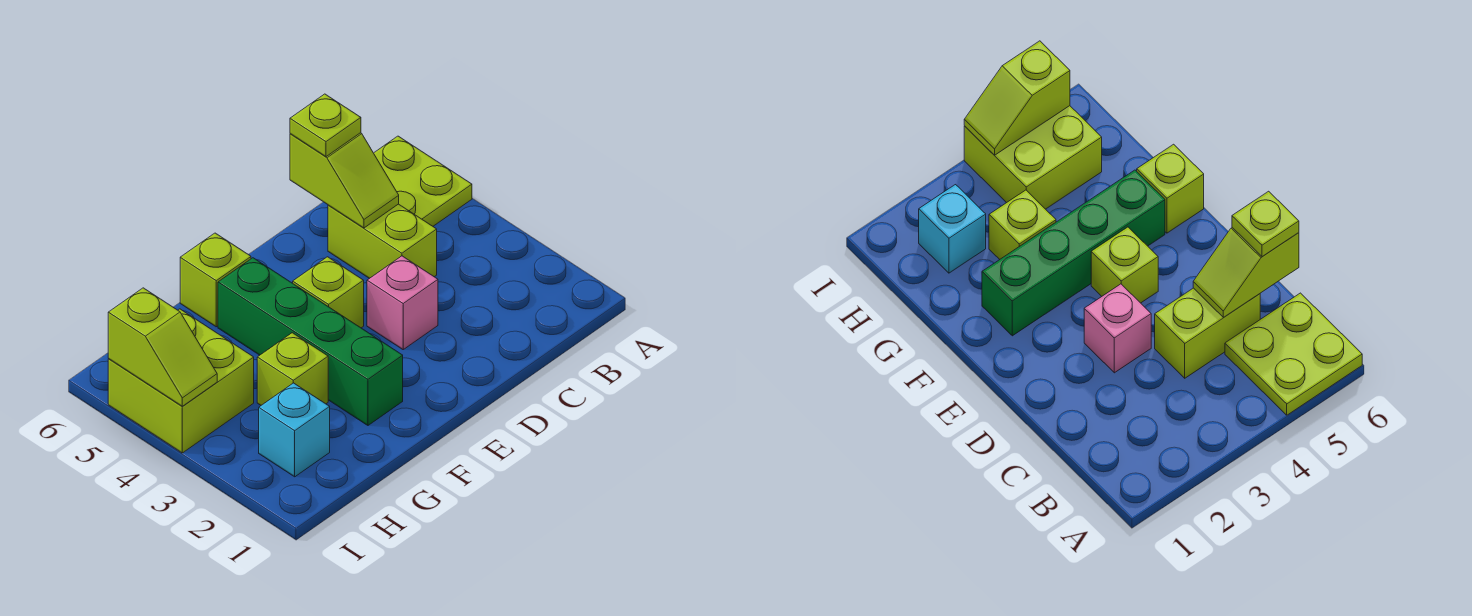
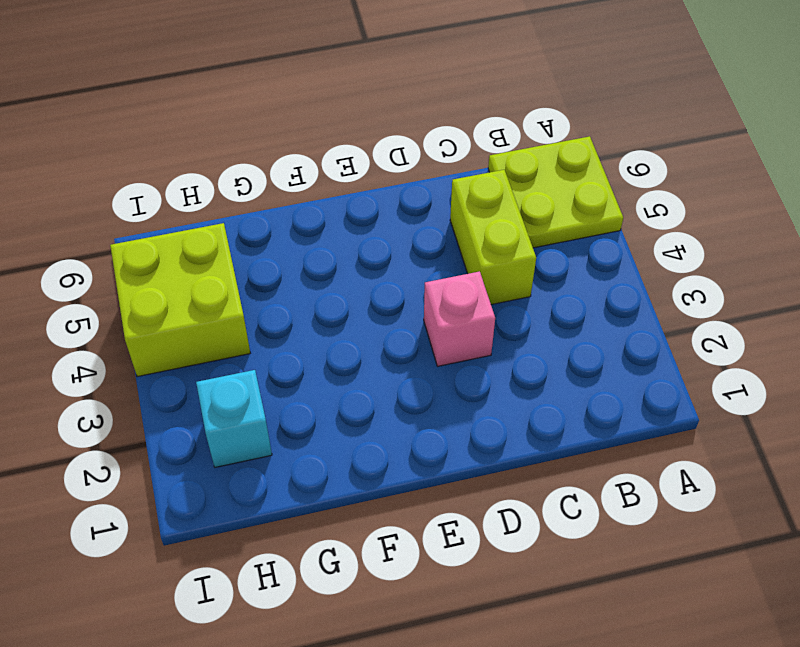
none -> lime 1x1 brick [293,257,364,328]
none -> green 1x4 brick [218,258,403,425]
none -> lime 1x1 brick [180,233,251,327]

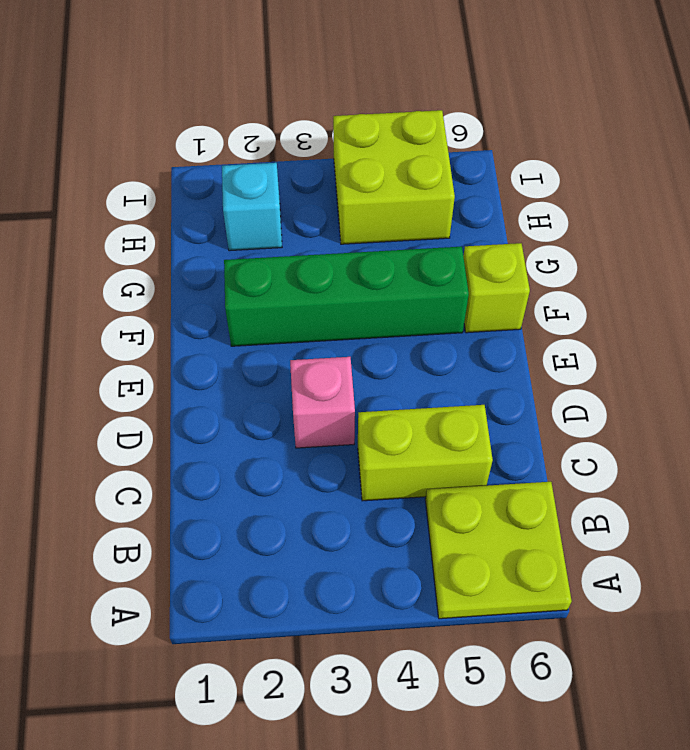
none -> lime 1x1 brick [293,257,364,328]
none -> lime 1x1 brick [257,333,328,405]
none -> lime 1x2 slope [290,133,399,228]

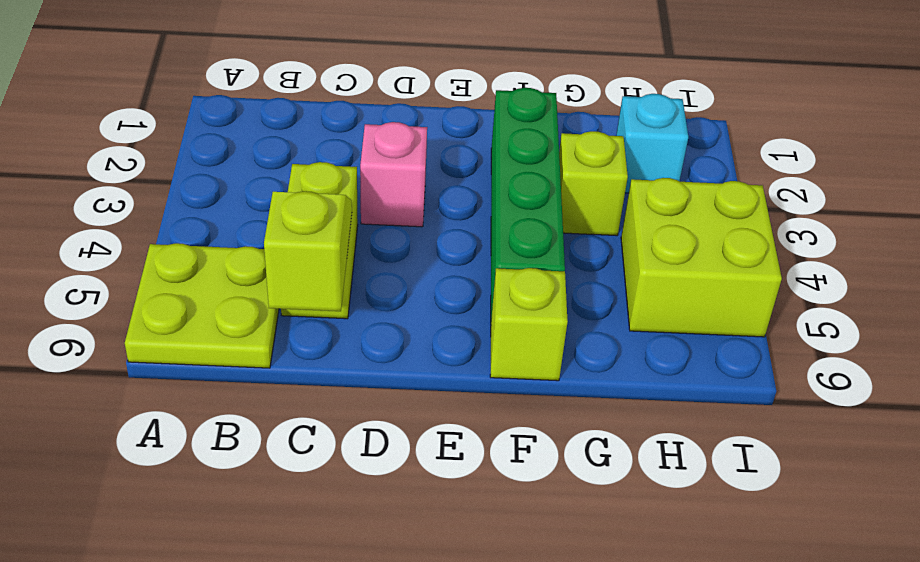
none -> lime 1x1 brick [293,257,364,328]
none -> lime 1x2 slope [108,288,217,406]
none -> lime 1x1 plate [290,94,361,157]

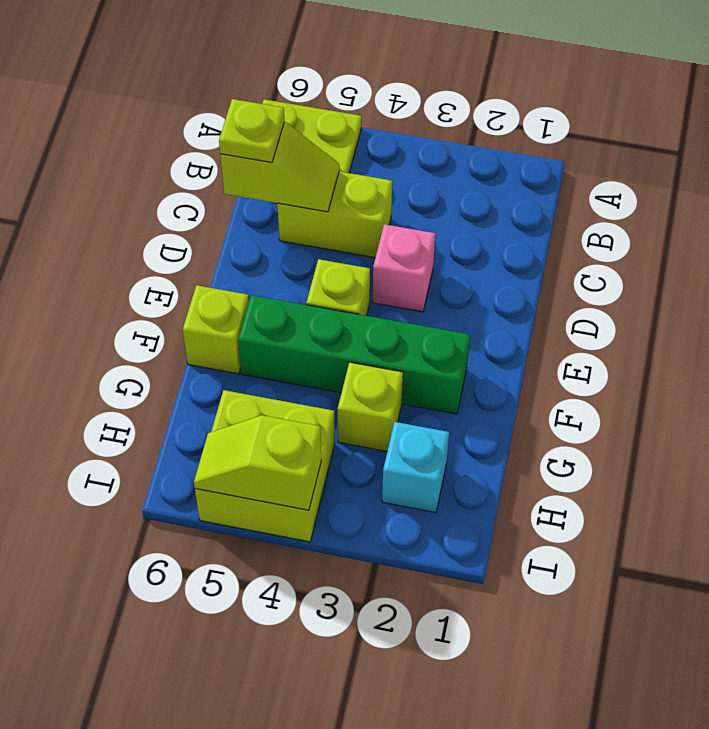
lime 1x2 slope [194,415,321,510] -> lime 1x2 slope turned to [108,288,217,406]

